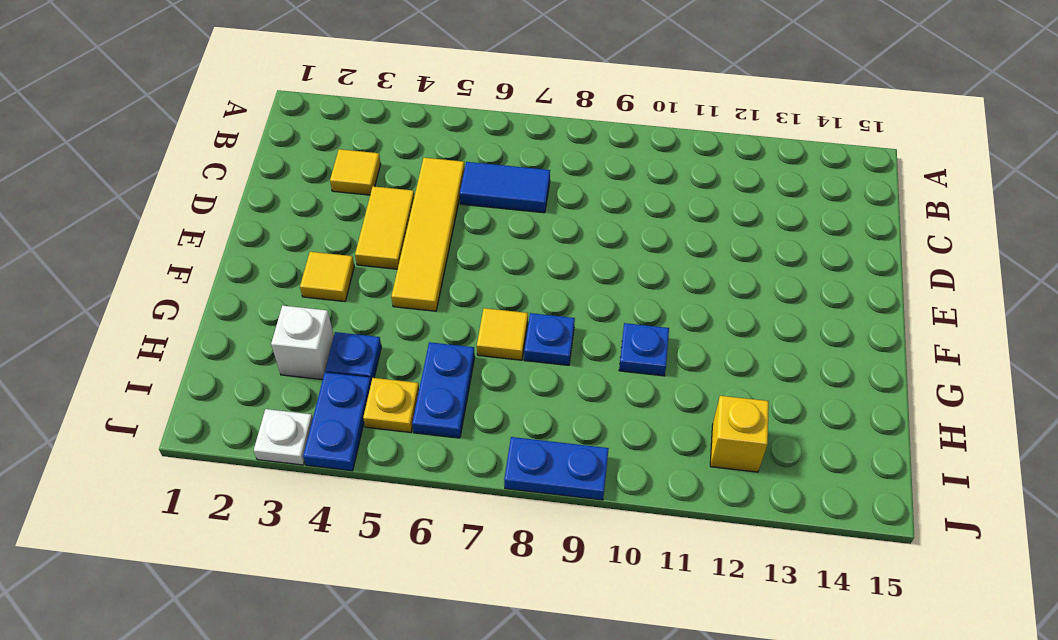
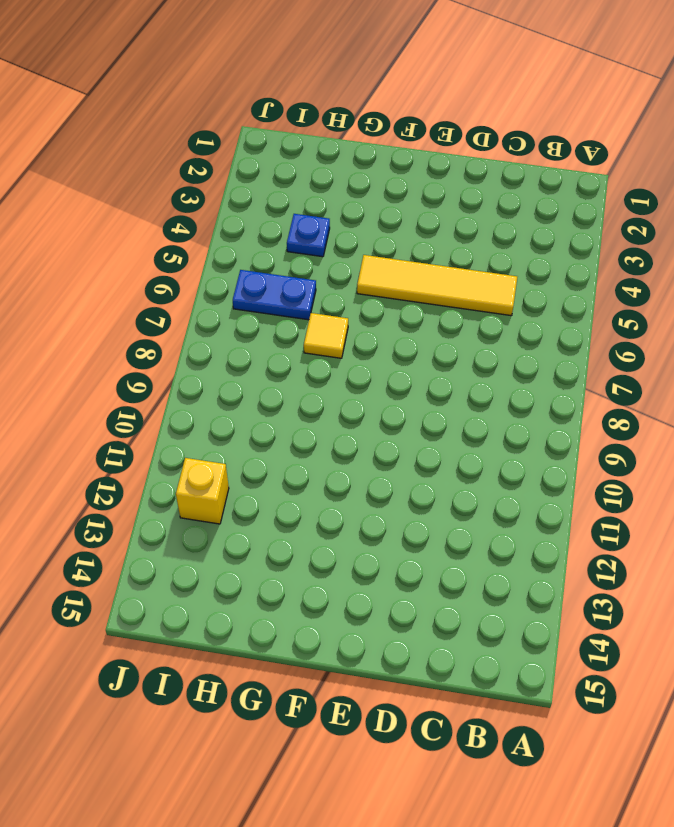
none -> yellow 1x1 tile [330,149,381,195]
none -> blue 1x2 tile [460,162,550,213]
none -> yellow 1x2 tile [355,186,414,269]

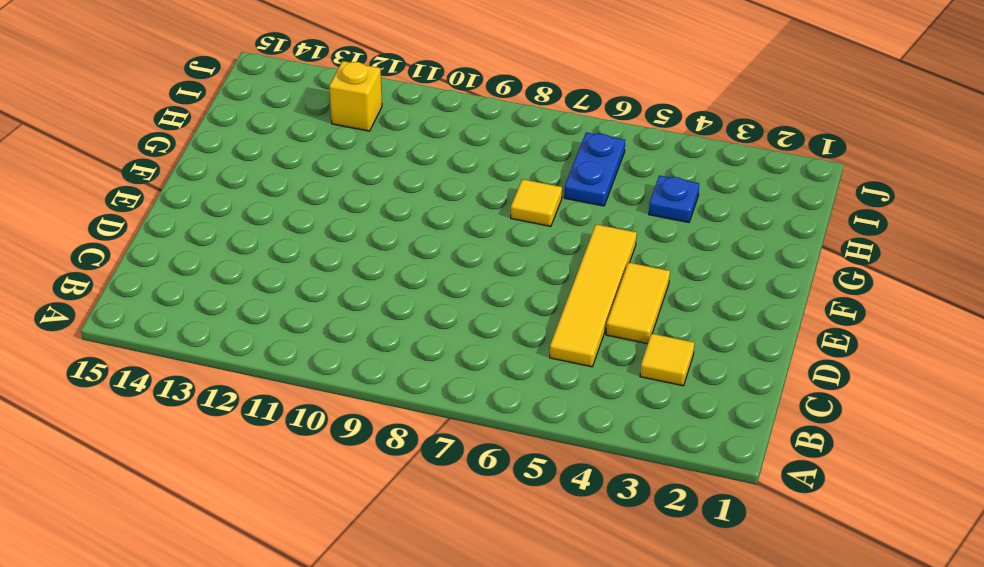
none -> blue 1x2 tile [460,162,550,213]
none -> yellow 1x1 tile [300,252,354,302]
none -> blue 1x1 plate [524,313,575,365]

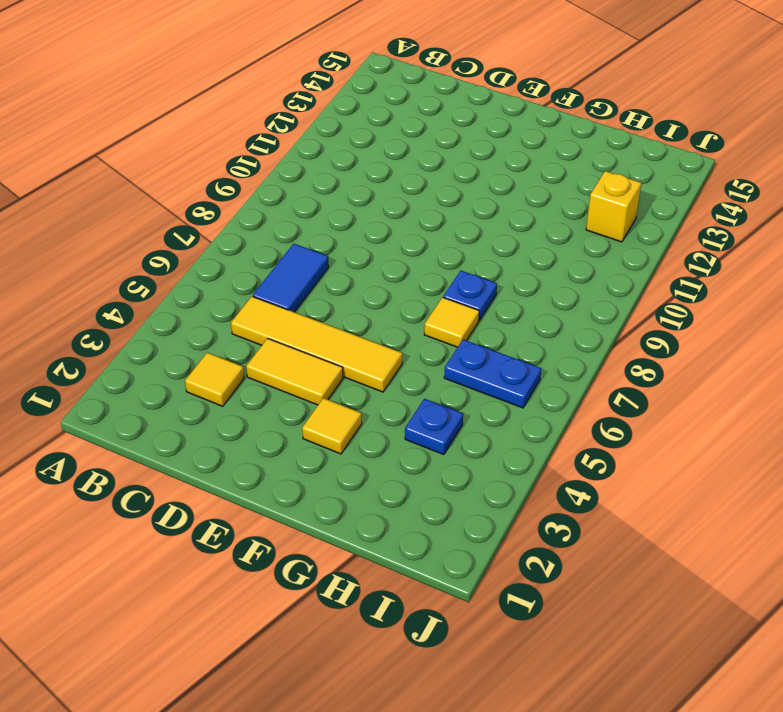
none -> blue 1x1 plate [619,323,669,376]
none -> white 1x1 brick [271,305,334,380]
none -> blue 1x2 plate [303,372,371,471]

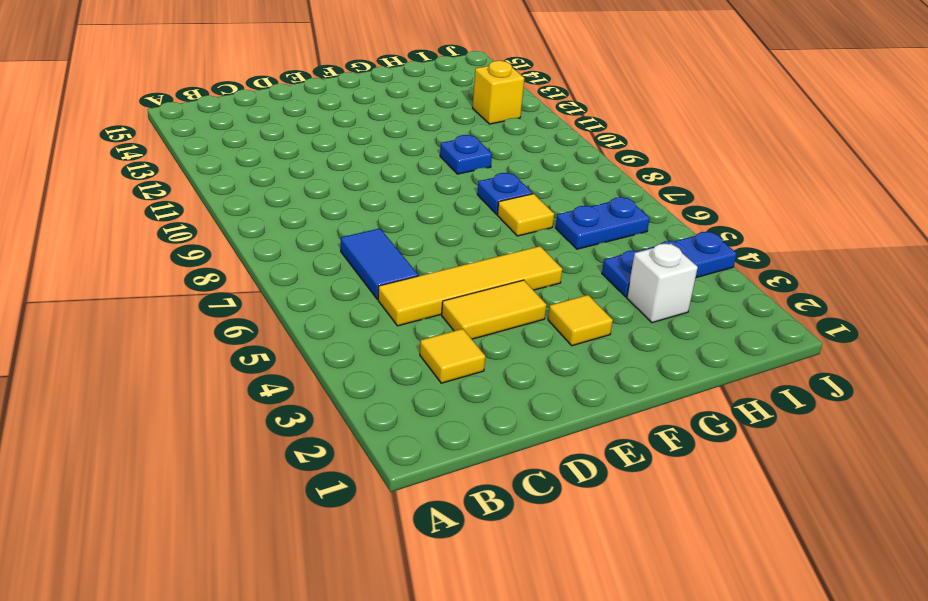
none -> yellow 1x1 plate [363,378,419,433]
none -> white 1x1 plate [254,409,313,465]
none -> blue 1x2 plate [504,437,609,500]

